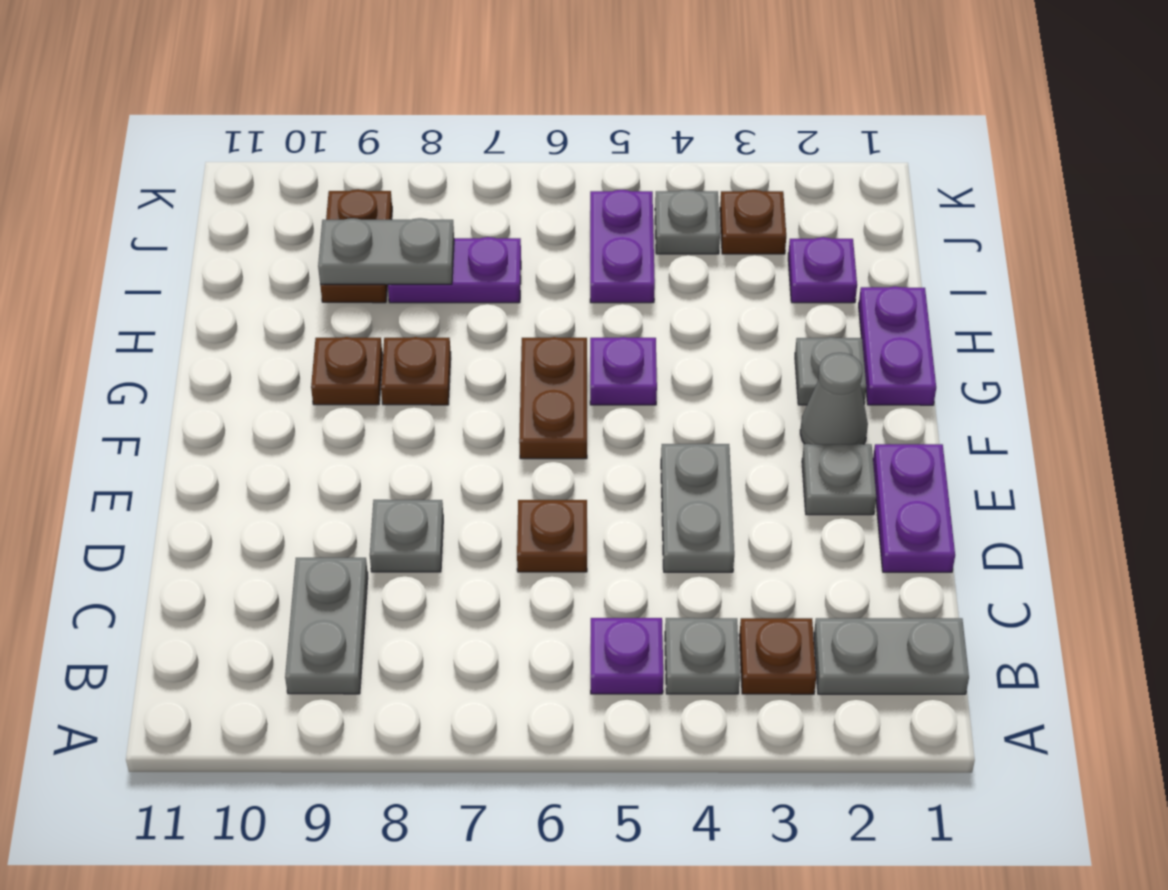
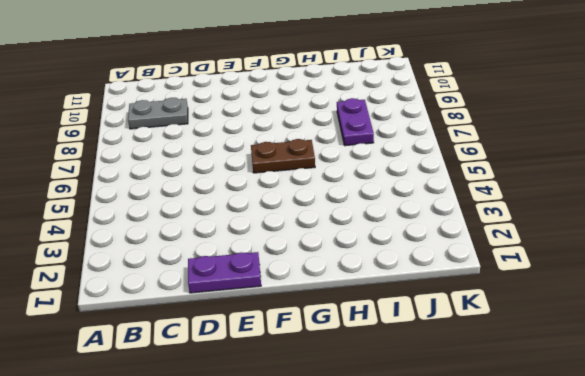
none -> grey 1x2 plate [814,618,969,694]
none -> brown 1x1 plate [739,618,816,694]
none -> grey 1x1 plate [665,618,740,694]

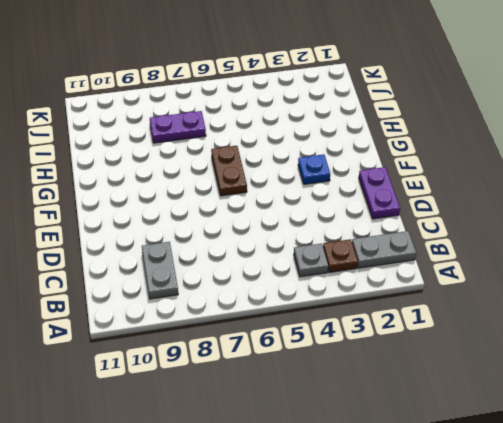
blue 1x1 plate [298,154,330,184] -> none
none -> purple 1x1 plate [591,618,663,694]
none -> grey 1x2 plate [661,444,734,572]
none -> brown 1x1 plate [517,500,587,572]

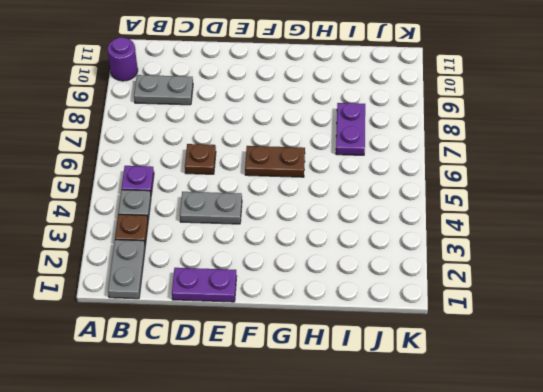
purple 1x1 round brick [108,37,138,81] -> none
none -> grey 1x1 plate [370,500,443,572]
none -> grey 1x1 plate [802,444,876,515]
none -> grey 1x1 cone [800,353,868,444]

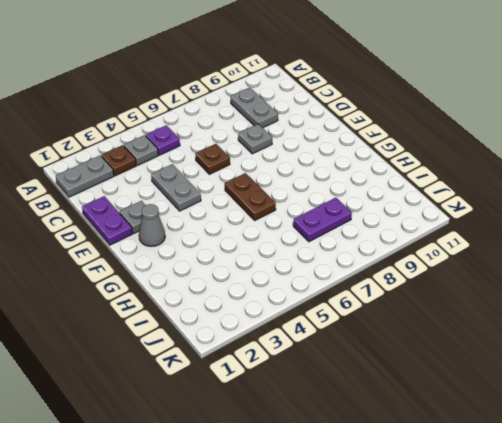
none -> purple 1x2 plate [859,287,936,405]
none -> grey 1x1 plate [795,337,866,405]
none -> purple 1x1 plate [590,337,657,405]

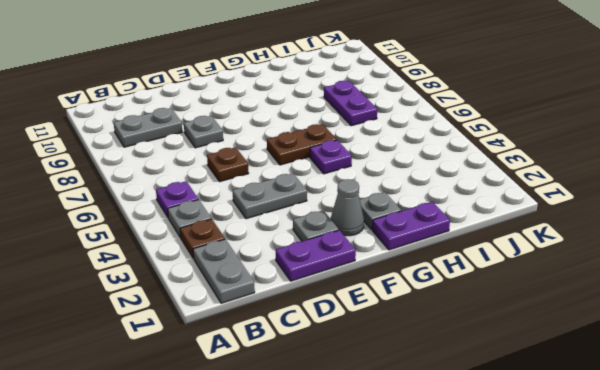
none -> brown 1x1 plate [381,337,451,405]
none -> brown 1x1 plate [311,337,383,405]
none -> purple 1x1 plate [788,237,857,303]

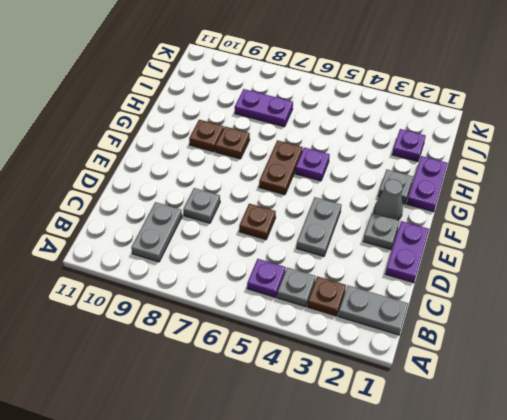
none -> purple 1x2 plate [590,190,655,303]
none -> brown 1x2 plate [320,189,392,303]
none -> brown 1x1 plate [720,190,786,254]

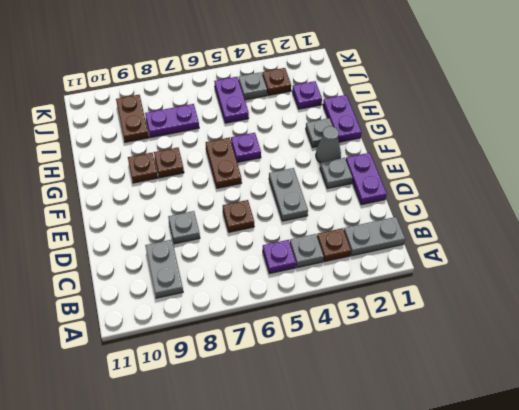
none -> grey 1x2 plate [318,218,454,285]

